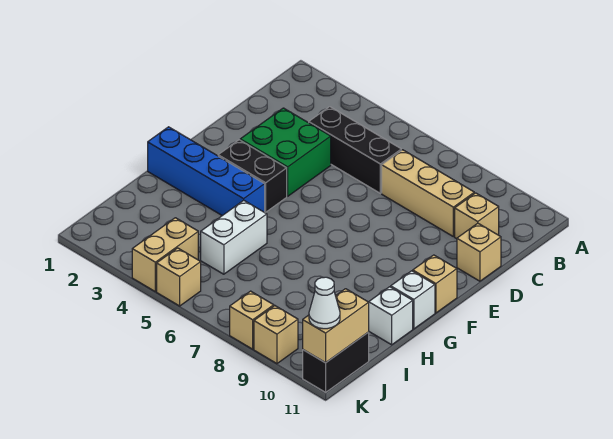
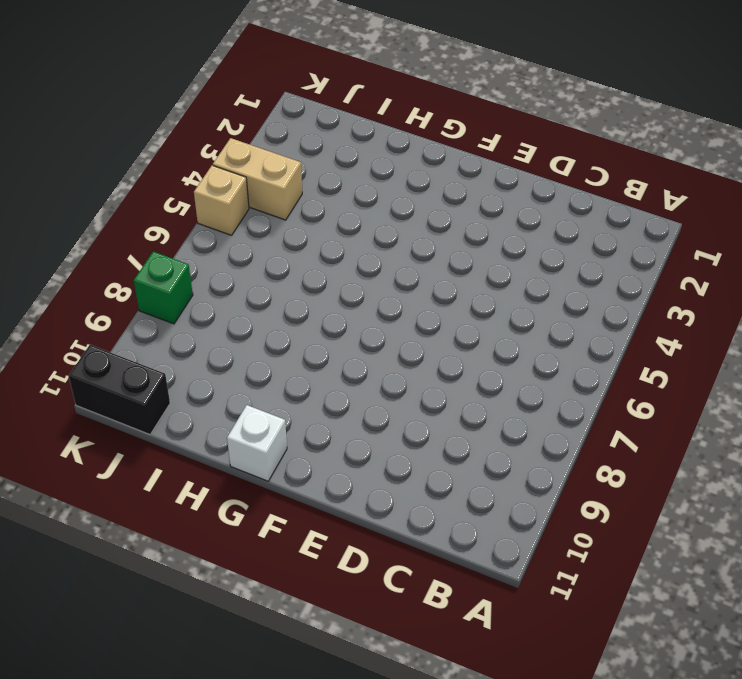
green 1x1 brick [134,251,193,324] -> tan 1x1 brick [230,291,274,349]
none -> black 1x3 brick [309,107,401,193]
none -> tan 1x3 brick [382,150,474,237]
none -> tan 1x1 brick [455,193,499,239]

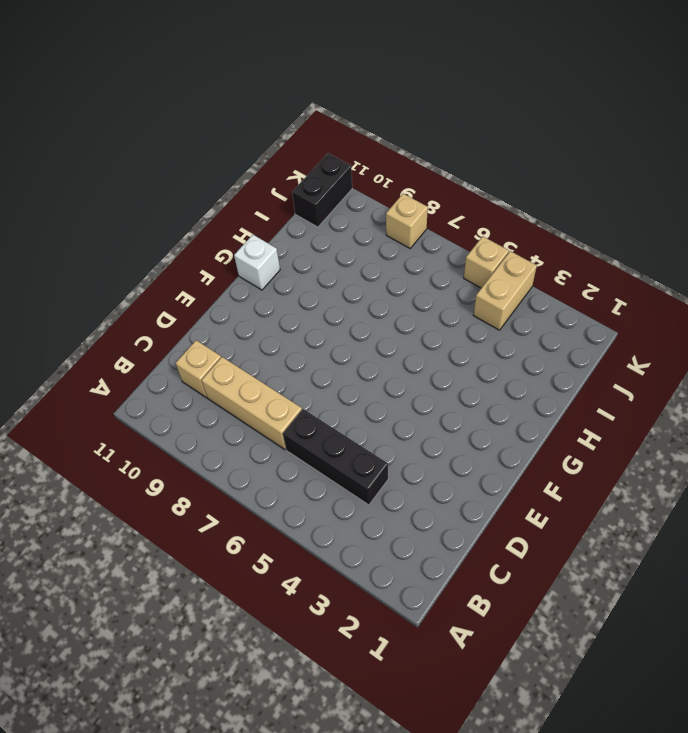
none -> green 2x2 brick [240,108,331,196]
none -> tan 1x1 brick [457,223,501,281]
none -> black 1x2 brick [218,140,287,212]

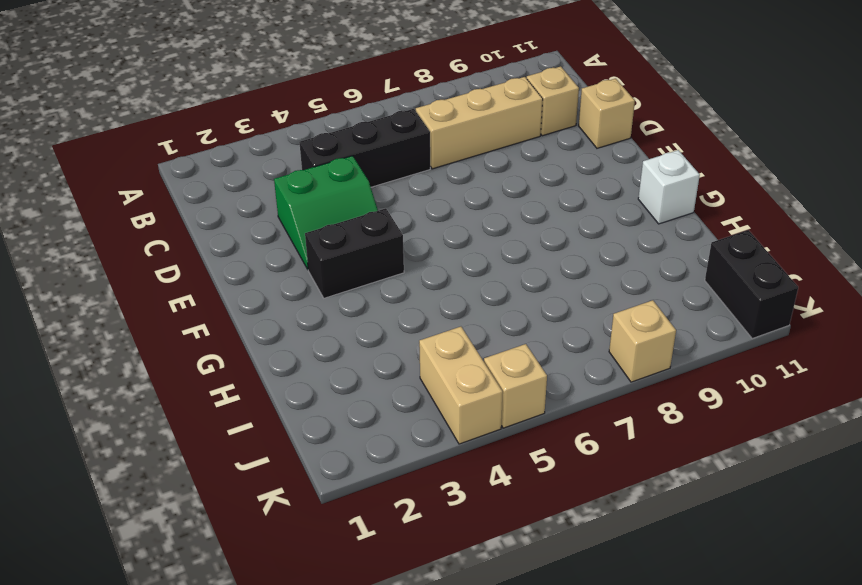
green 2x2 slope [274,156,378,269] -> green 2x2 brick [240,108,331,196]
none -> tan 1x1 brick [413,255,457,313]
none -> blue 1x4 brick [148,127,265,216]
none -> white 1x2 brick [201,200,267,274]

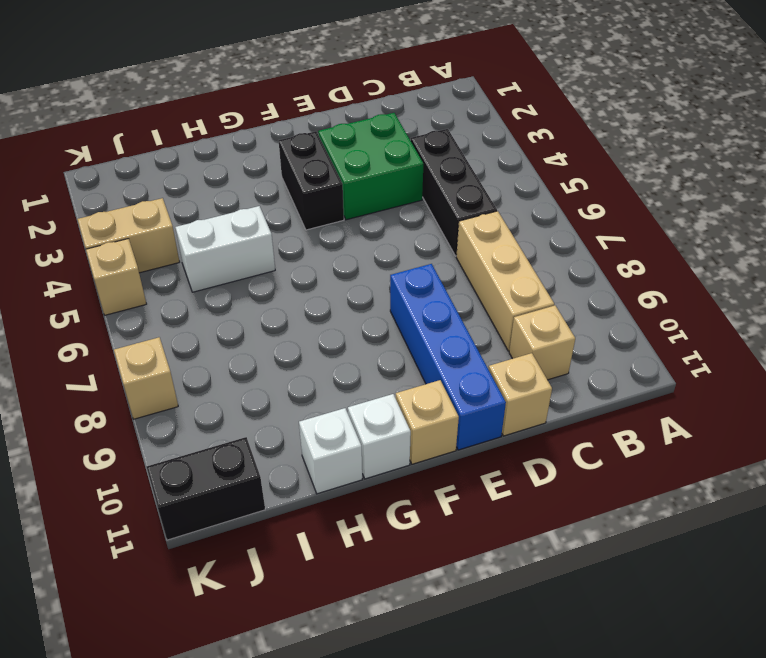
blue 1x4 brick [390,264,506,450] -> blue 1x4 brick moved to [148,127,265,216]
none -> tan 1x1 brick [254,306,298,364]
none -> tan 1x2 brick [303,289,369,363]
none -> white 1x1 cone [309,277,340,329]

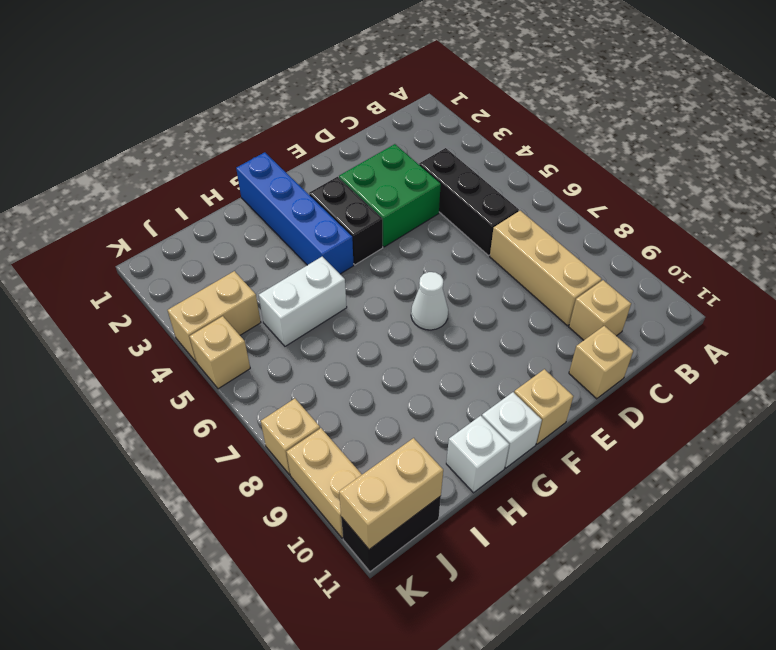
white 1x1 cone [411,272,448,330] -> white 1x1 cone moved to [309,277,340,329]
tan 1x2 brick [286,428,362,538] -> tan 1x1 brick [254,306,298,364]

